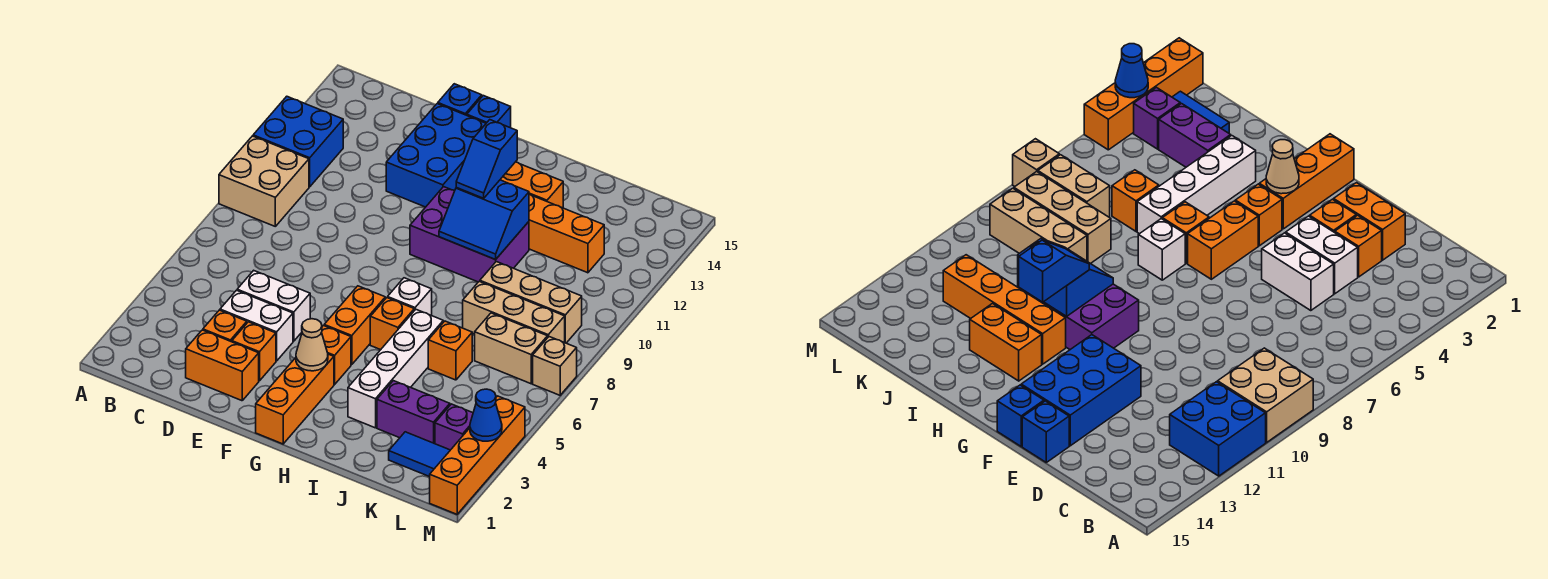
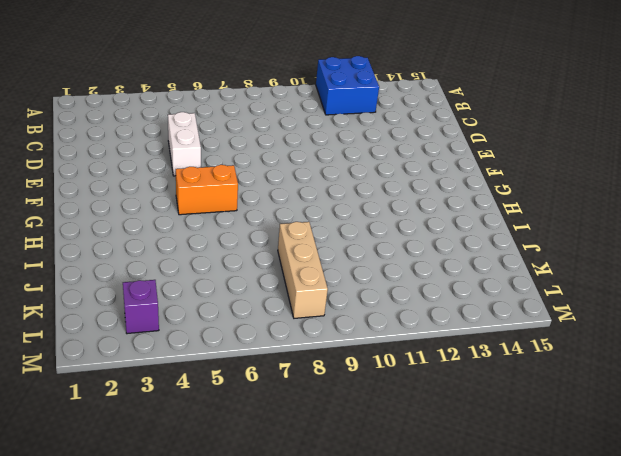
none -> tan 2x2 brick [219,136,309,226]
none -> orange 1x2 brick [186,330,259,401]
none -> orange 1x1 brick [203,310,247,342]
none -> white 1x2 brick [220,290,293,361]

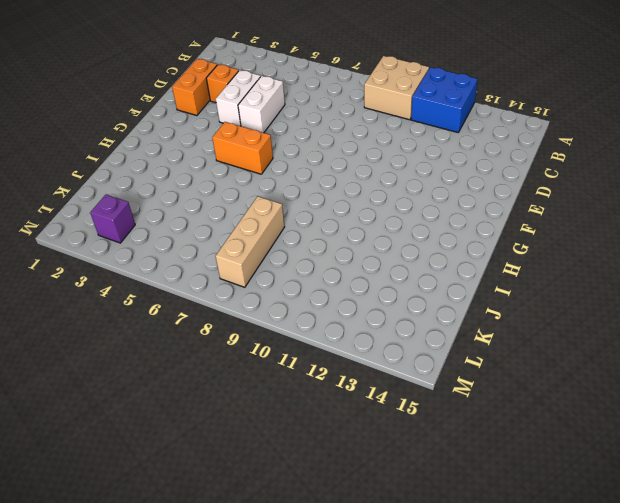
none -> orange 1x1 brick [232,322,276,381]
none -> blue 2x3 brick [386,104,486,207]
none -> blue 1x1 brick [438,84,482,115]
none -> blue 1x1 brick [467,96,511,128]

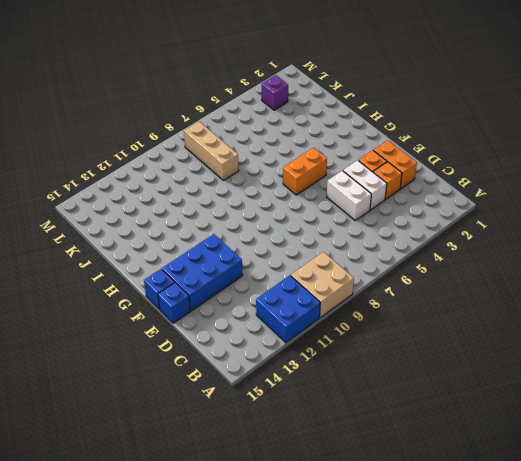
none -> orange 1x3 brick [256,354,334,444]
none -> orange 1x1 brick [322,326,351,384]
none -> purple 2x3 brick [410,187,529,282]
none -> orange 1x1 brick [370,298,414,350]

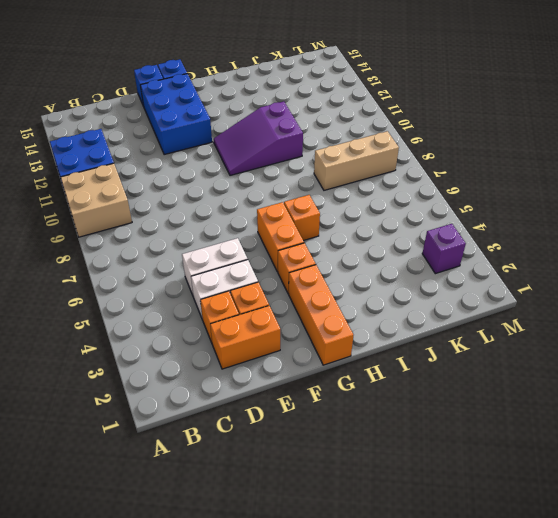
purple 2x3 slope [213,102,303,175] -> purple 2x3 brick [410,187,529,282]
none -> white 1x1 brick [388,278,432,315]
none -> orange 1x4 brick [529,194,604,273]
none -> orange 1x2 brick [500,162,563,208]
none -> white 1x4 brick [348,309,443,428]

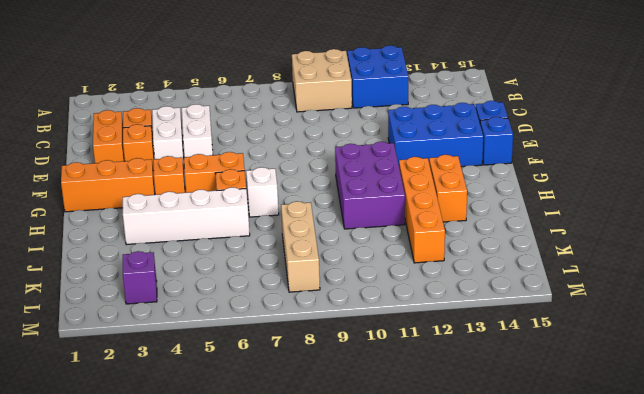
none -> purple 1x2 brick [377,381,450,444]
none -> orange 1x1 brick [428,321,472,380]
none -> tan 1x3 brick [480,262,582,343]
none -> blue 1x2 tile [389,432,450,477]

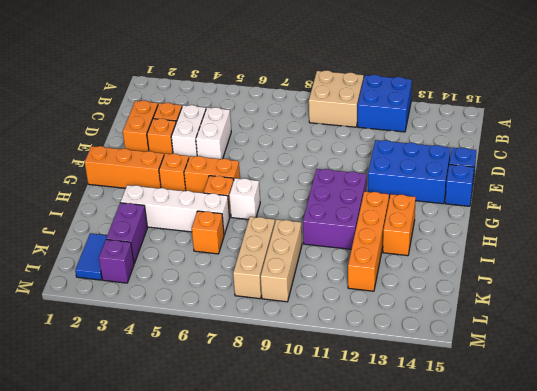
none -> tan 1x2 brick [475,313,548,384]
none -> orange 1x4 brick [430,396,525,514]
none -> tan 1x1 brick [533,337,577,395]
none -> tan 1x1 cone [296,319,328,371]

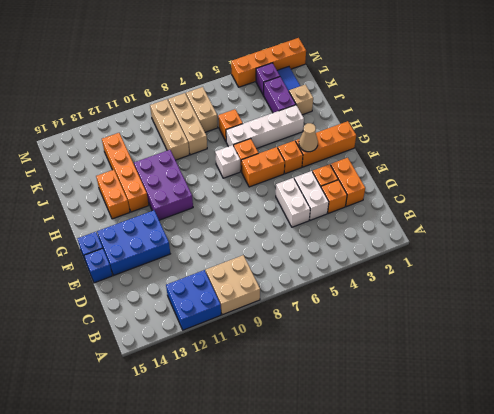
tan 1x1 brick [289,85,313,115] -> tan 1x1 brick moved to [533,337,577,395]
none -> blue 2x2 slope [439,180,529,260]
none -> blue 1x1 cone [470,389,502,441]
none -> blue 1x2 slope [456,120,517,198]

